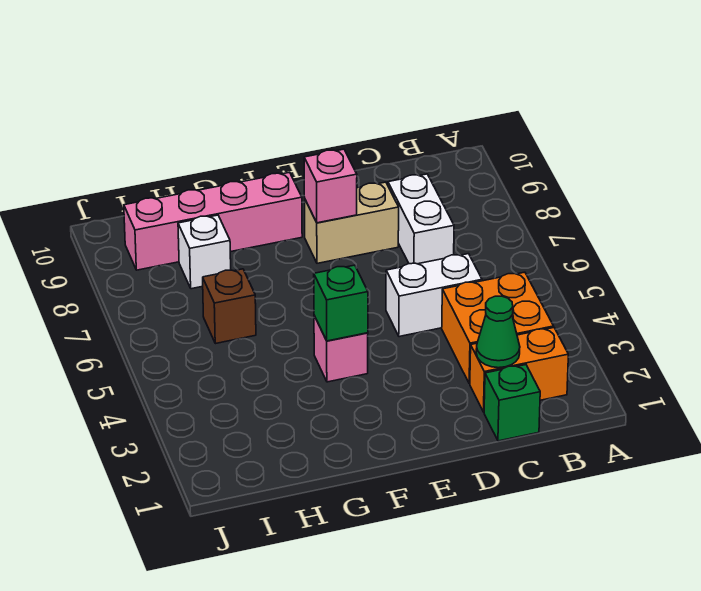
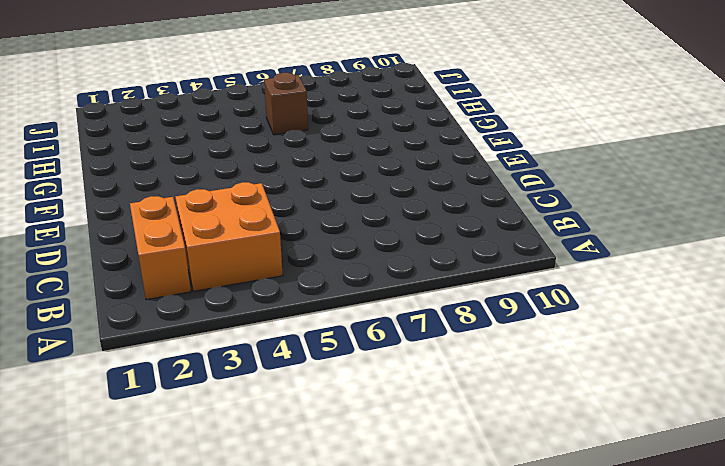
none -> green 1x1 brick [484,365,540,441]
none -> white 1x2 brick [386,254,482,337]
none -> white 1x2 brick [388,174,454,264]

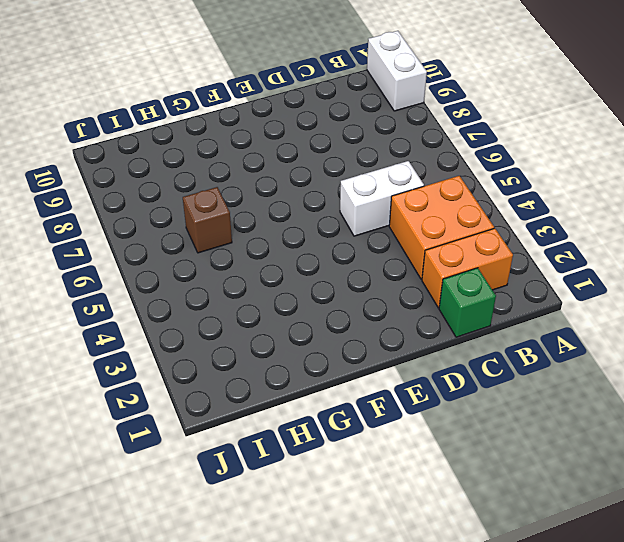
white 1x2 brick [367,31,427,111] -> white 1x2 brick moved to [388,174,454,264]
none -> tan 1x2 brick [305,182,399,263]
none -> pink 1x1 brick [314,316,368,382]
none -> pink 1x4 brick [124,172,302,270]

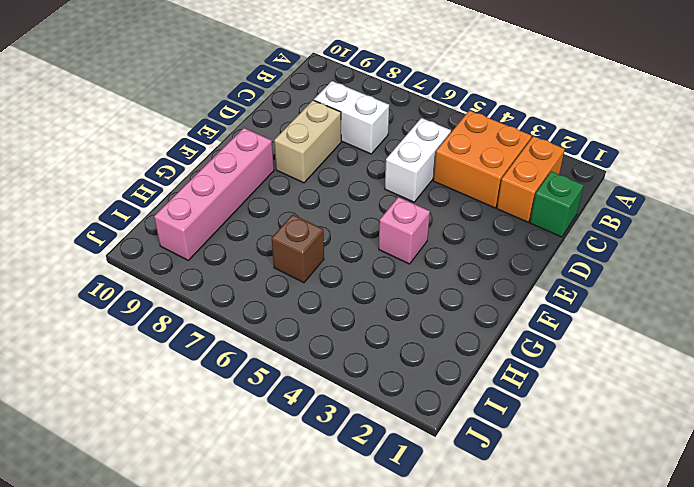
none -> white 1x1 brick [178,215,231,289]
none -> green 1x1 cone [476,296,520,368]
none -> pink 1x1 brick [304,149,357,223]

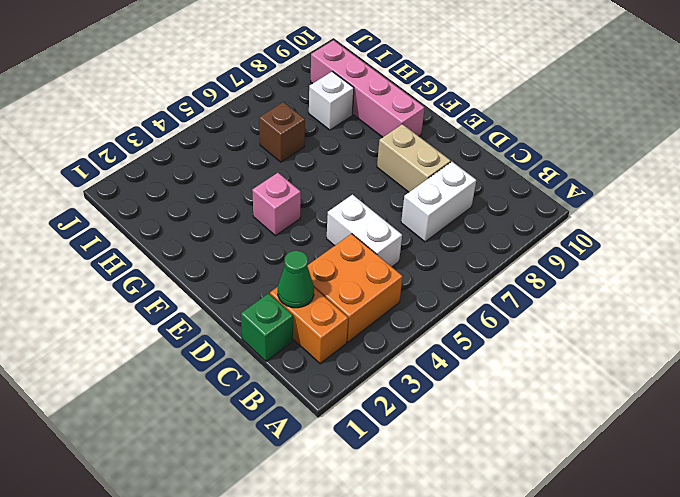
none -> pink 1x1 brick [304,149,357,223]
none -> green 1x1 brick [314,265,368,341]

